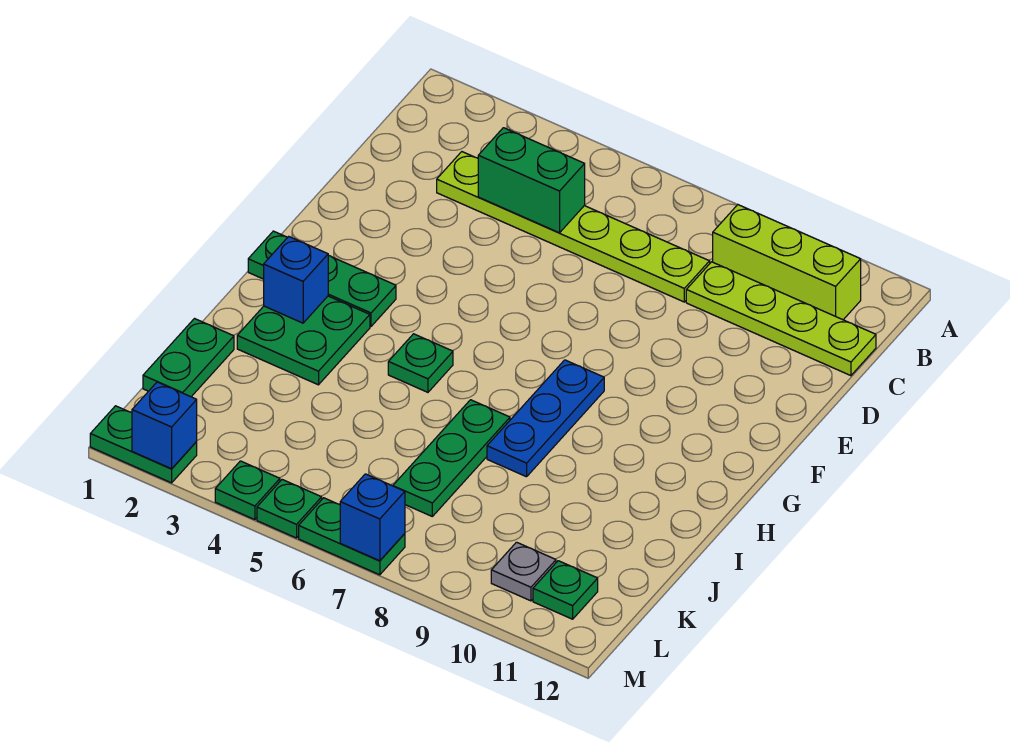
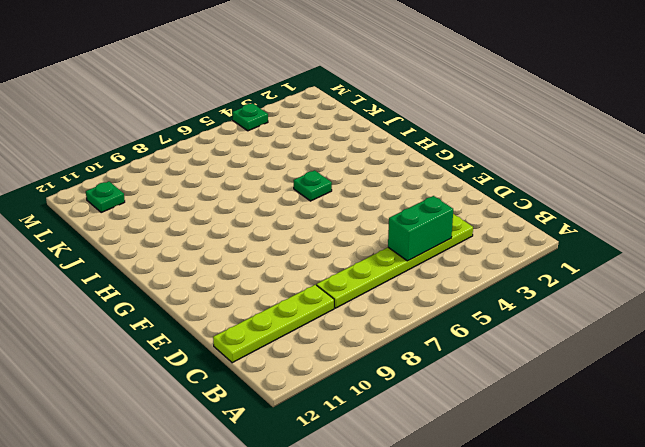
none -> lime 1x3 brick [713,205,861,320]
none -> green 1x3 plate [248,231,396,326]
none -> blue 1x3 plate [487,360,604,477]

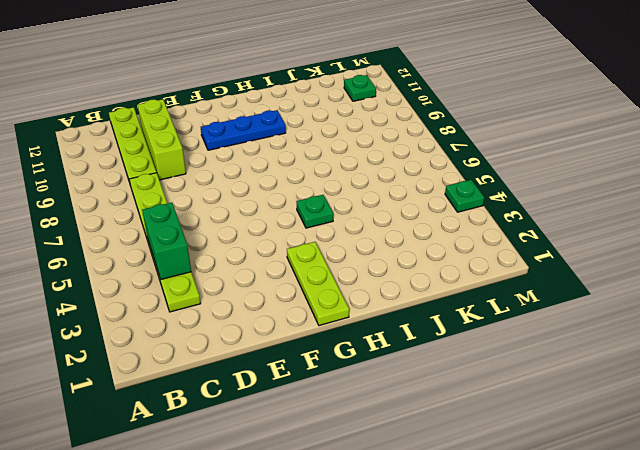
lime 1x3 brick [138,99,186,180] -> lime 1x3 brick moved to [713,205,861,320]
blue 1x3 plate [201,110,286,150] -> blue 1x3 plate moved to [487,360,604,477]
lime 1x3 plate [287,242,349,326] -> green 1x3 plate [248,231,396,326]
none -> green 2x2 plate [237,296,370,385]
none -> green 1x3 plate [393,400,510,516]
none -> green 1x2 plate [143,319,234,397]

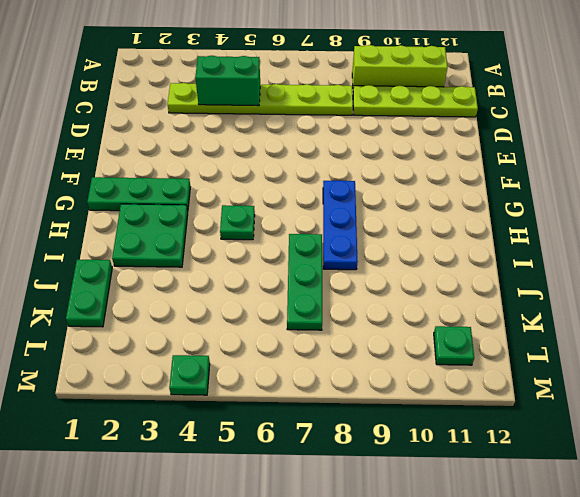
none -> grey 1x1 plate [491,542,556,601]
none -> green 1x2 plate [90,406,197,483]
none -> green 1x1 plate [257,480,322,538]

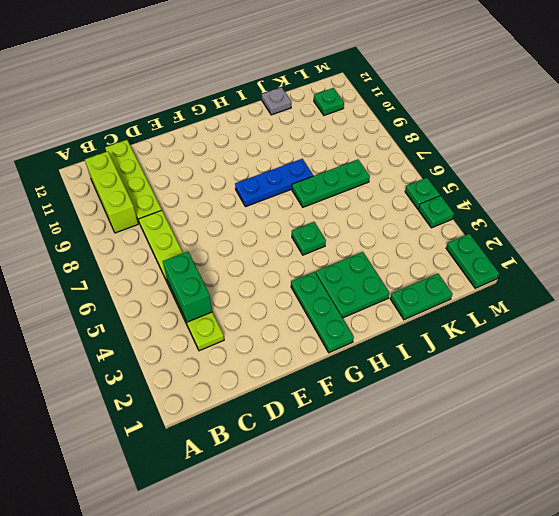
grey 1x1 plate [262,87,291,115] -> grey 1x1 plate moved to [491,542,556,601]
none -> green 1x2 plate [299,498,405,575]
none -> blue 1x1 brick [264,236,328,323]
none -> blue 1x1 brick [132,382,197,469]

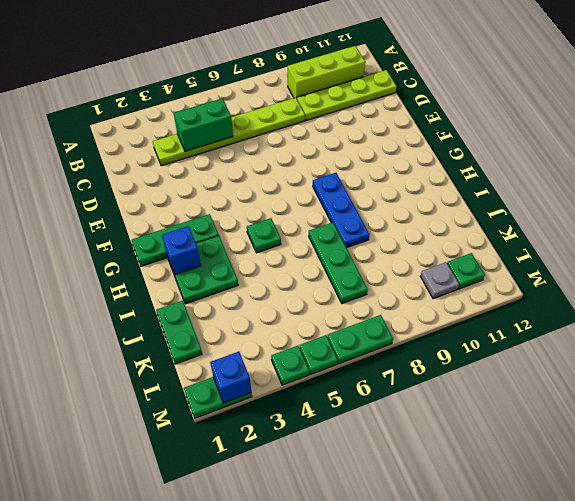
none -> blue 1x1 brick [340,474,405,561]

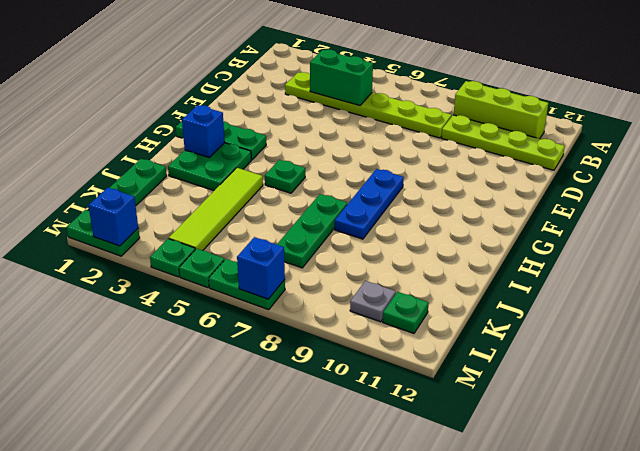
lime 1x4 tile [169,168,263,251] -> none

